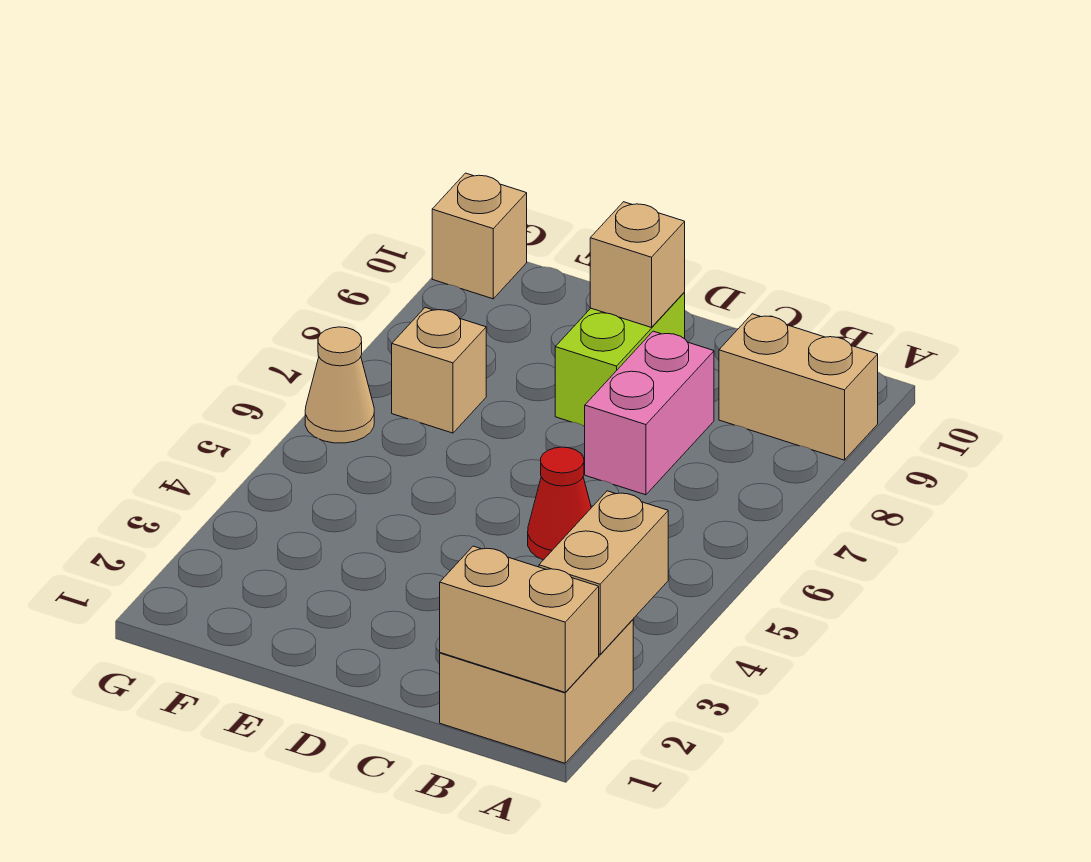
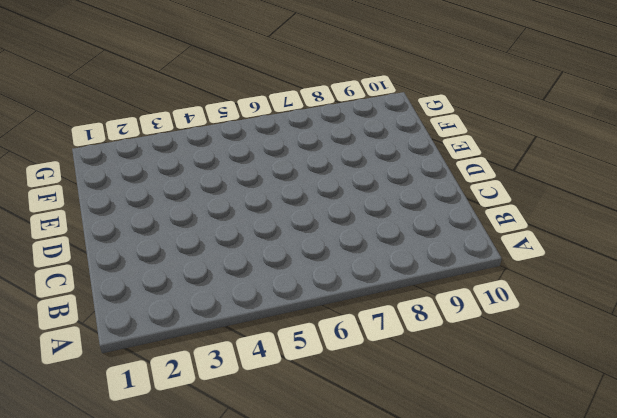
none -> tan 2x2 brick [440,620,633,763]
none -> tan 1x2 brick [719,314,878,460]

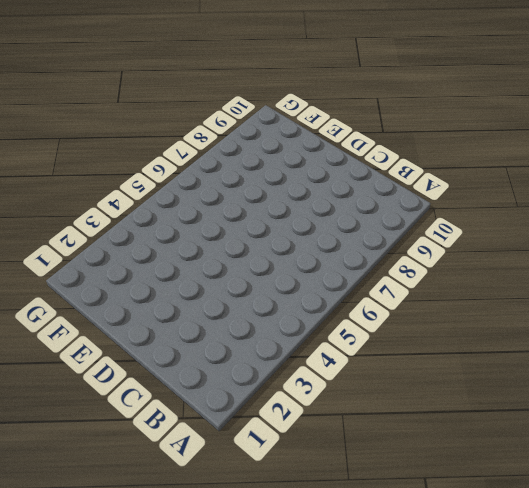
none -> tan 2x2 brick [440,620,633,763]
none -> tan 1x2 brick [719,314,878,460]

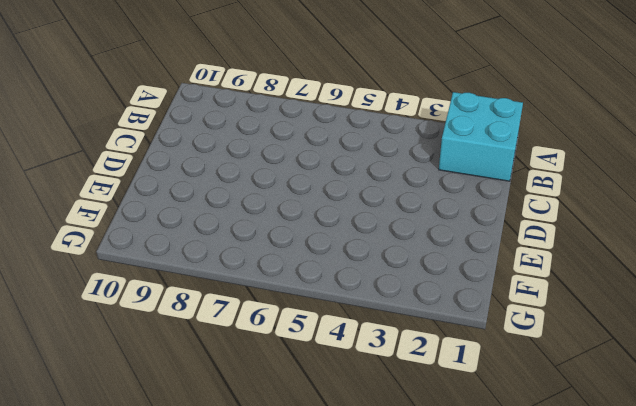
cyan 2x2 brick [439,92,523,181] -> tan 2x2 brick [440,620,633,763]
none -> tan 1x2 brick [719,314,878,460]
none -> red 1x1 cone [528,447,591,560]

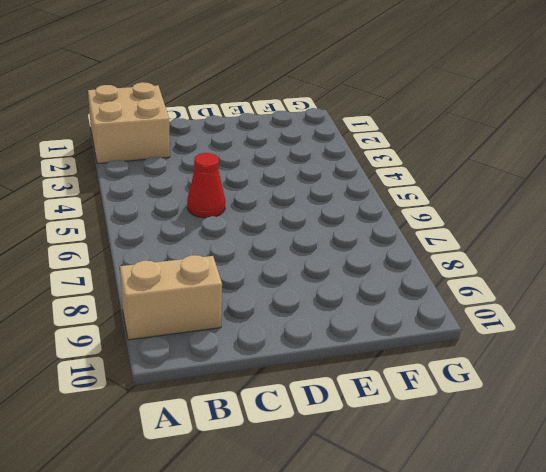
none -> pink 1x2 brick [584,331,714,495]
none -> lime 1x2 brick [555,293,685,426]

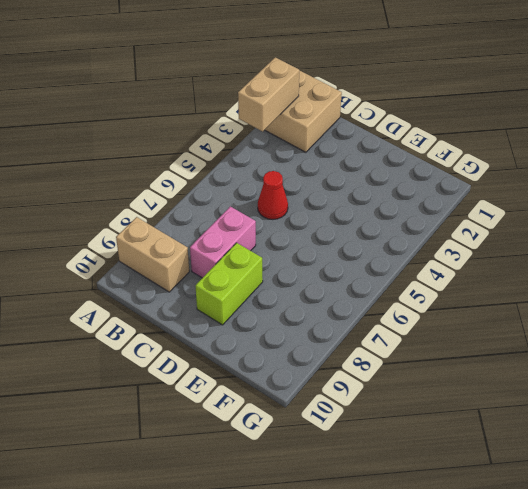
none -> tan 1x1 brick [392,308,486,433]
none -> tan 1x1 cone [305,327,374,443]

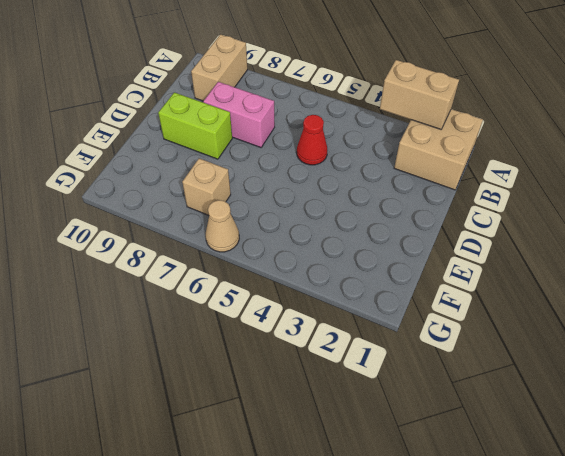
none -> tan 1x1 brick [432,173,527,299]
none -> tan 1x2 brick [440,546,599,692]

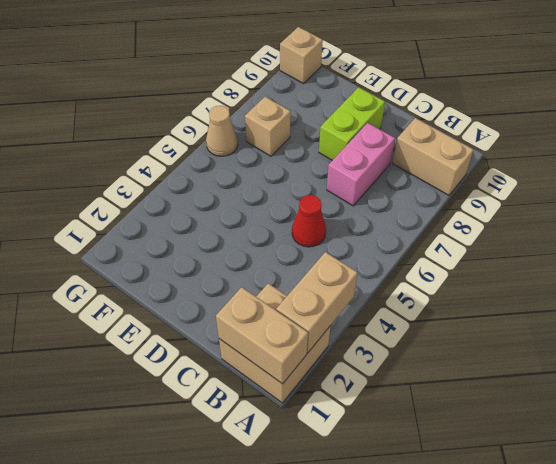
none -> tan 1x1 brick [590,202,685,328]

